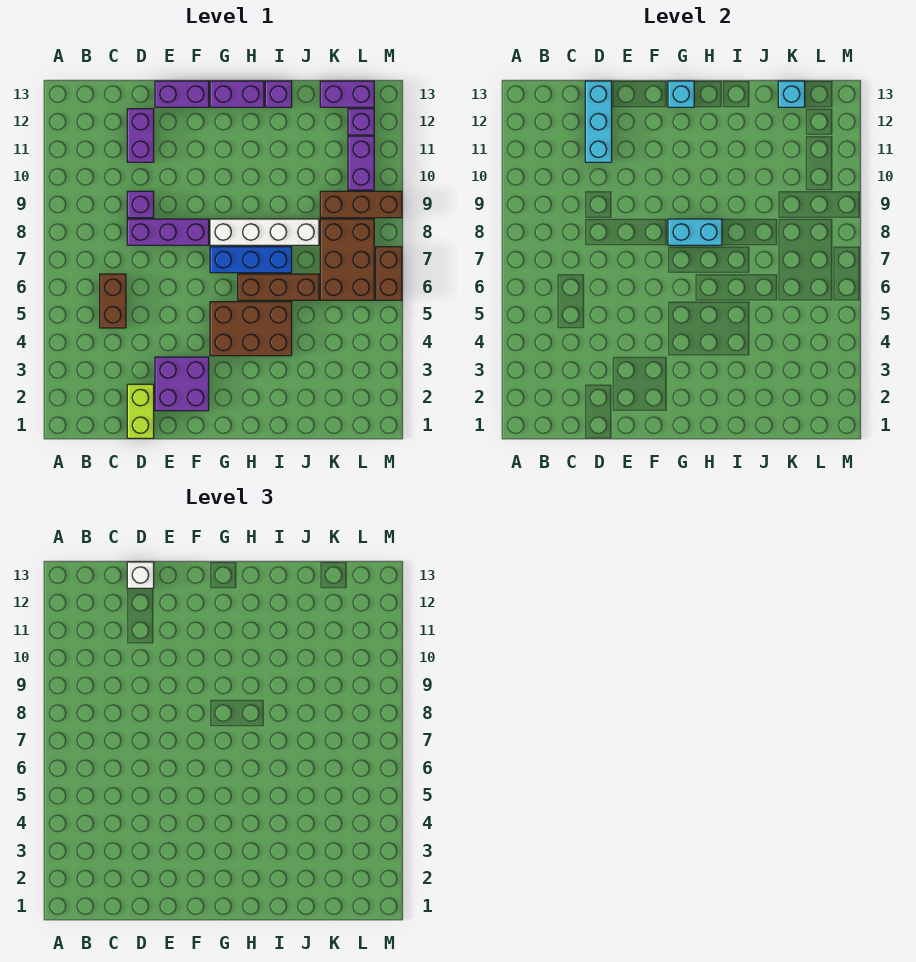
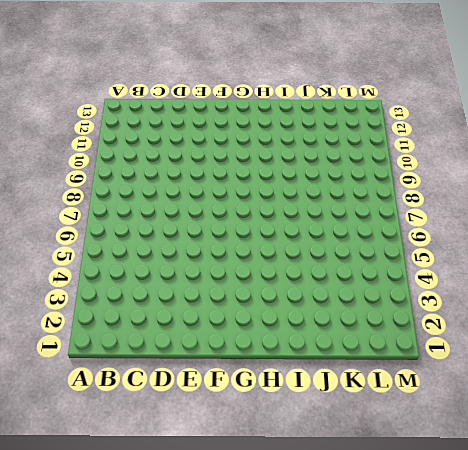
none -> brown 1x2 brick [100,274,126,328]
none -> lime 1x2 brick [127,384,154,438]
none -> purple 1x3 brick [127,219,209,245]

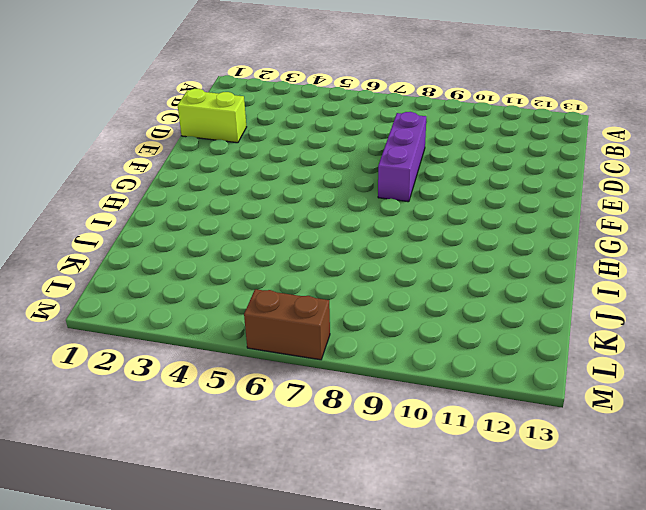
none -> brown 1x2 brick [100,274,126,328]
none -> purple 1x1 brick [127,191,154,218]
none -> purple 1x2 brick [127,109,154,162]

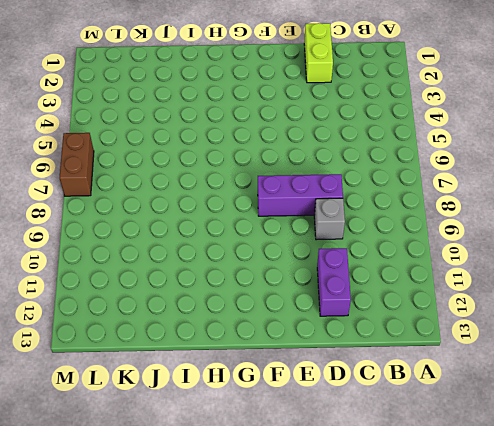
grey 1x1 brick [314,198,345,240] -> purple 1x1 brick [127,191,154,218]
none -> brown 1x2 brick [100,274,126,328]
none -> purple 2x2 brick [155,357,209,411]
none -> purple 1x2 brick [155,81,209,107]

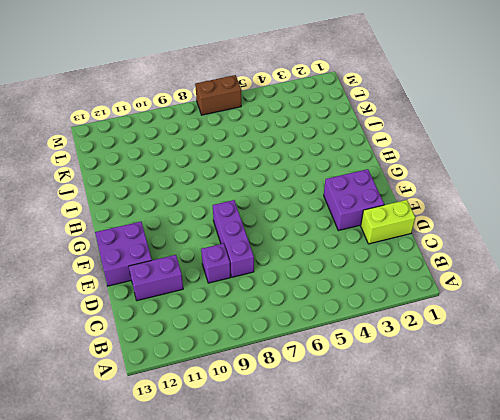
purple 2x2 brick [95,222,152,286] -> purple 1x2 brick [155,81,209,107]
none -> brown 1x2 brick [100,274,126,328]
none -> brown 2x3 brick [210,302,292,356]
none -> blue 1x3 brick [210,247,292,273]

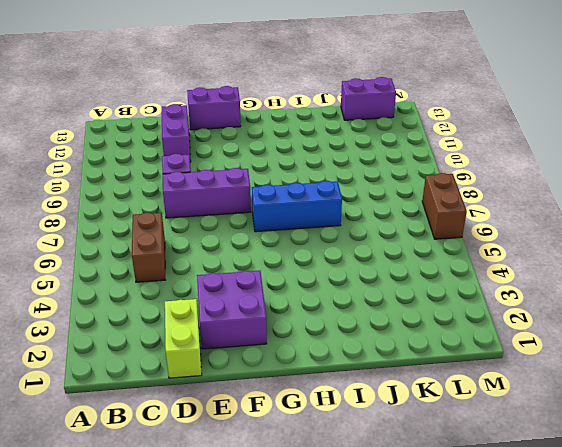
none -> brown 2x3 brick [210,302,292,356]
none -> white 1x4 brick [210,219,319,245]
none -> purple 1x2 brick [210,81,264,107]

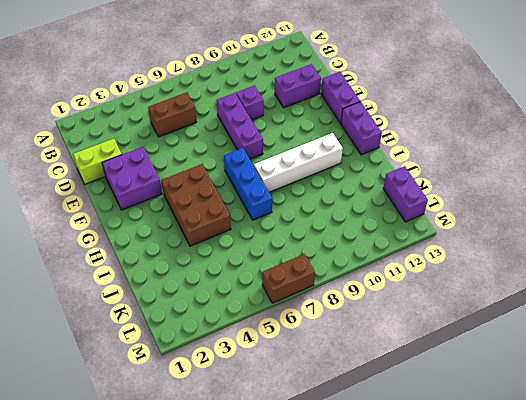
white 1x4 brick [254,133,343,192] -> white 1x4 brick turned to [210,219,319,245]
none -> brown 1x3 brick [238,274,319,300]
none -> purple 1x1 brick [265,81,292,107]
none -> brown 2x3 brick [320,219,374,300]

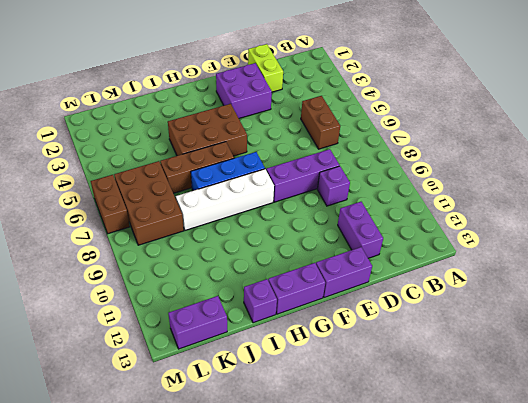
none -> brown 1x3 brick [320,191,402,218]
none -> purple 1x2 brick [348,136,374,190]
none -> purple 1x1 brick [348,109,374,135]

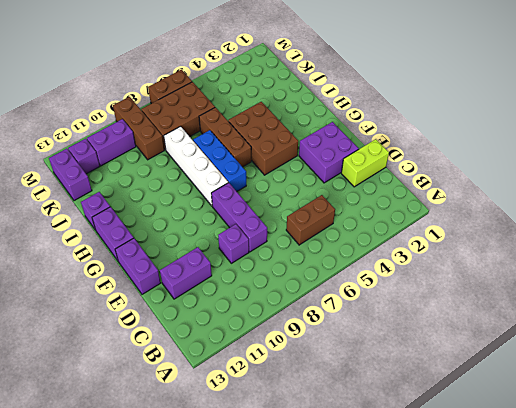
none -> cyan 1x3 brick [585,81,612,162]
none -> cyan 1x2 brick [668,219,722,245]
none -> cyan 1x1 brick [668,81,694,107]

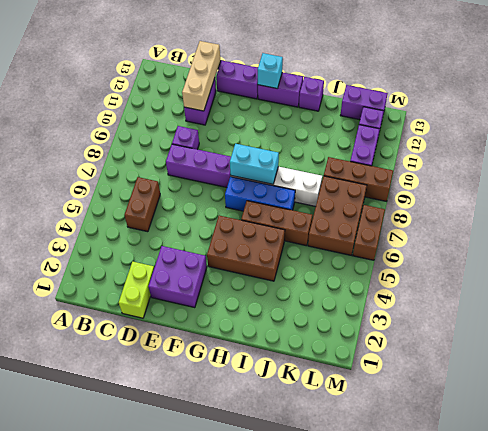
tan 1x3 brick [182,41,220,111] -> cyan 1x3 brick [585,81,612,162]
none -> cyan 1x1 brick [778,81,805,107]
none -> white 1x1 brick [127,562,154,588]

